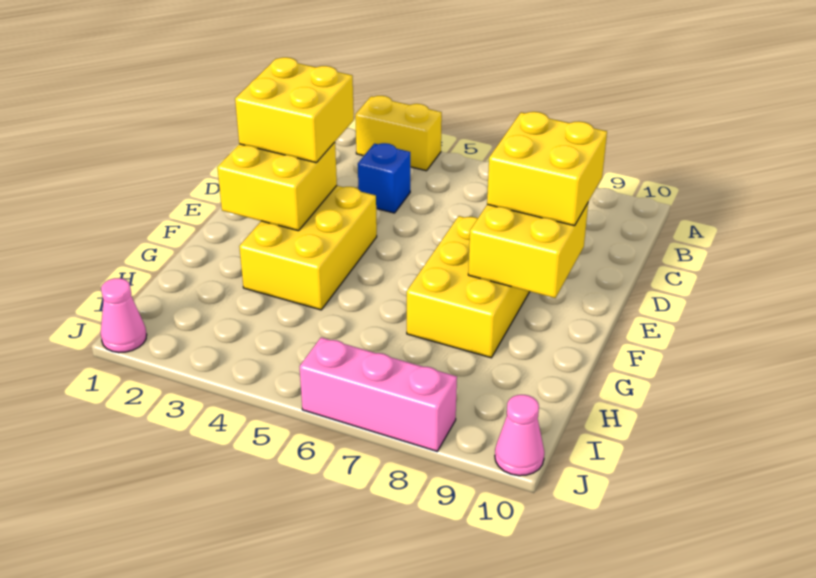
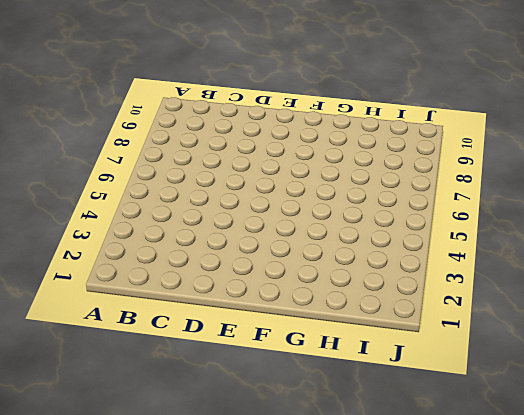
none -> yellow 1x2 brick [355,96,442,171]
none -> blue 1x1 brick [358,143,410,213]

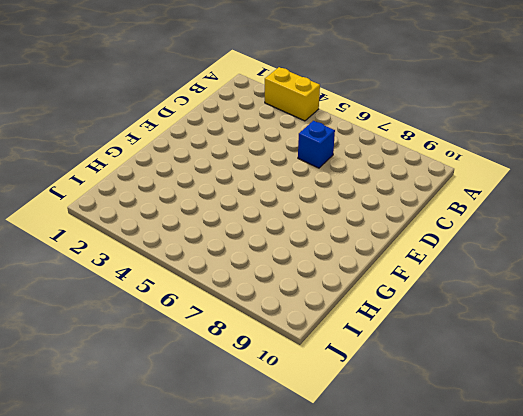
blue 1x1 brick [298,121,335,168] -> blue 1x1 brick moved to [358,143,410,213]
none -> yellow 2x3 brick [239,186,377,310]
none -> yellow 2x3 brick [407,216,530,358]

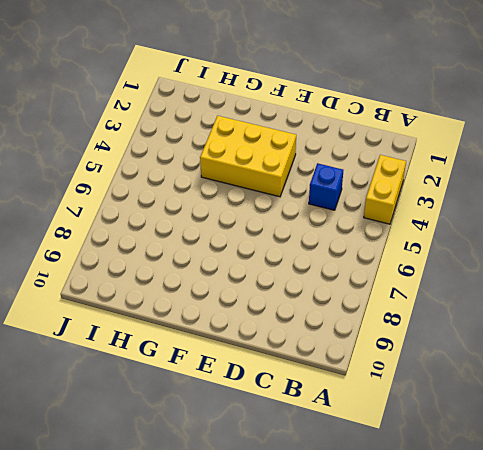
none -> yellow 2x3 brick [407,216,530,358]
none -> pink 1x1 cone [101,278,147,353]

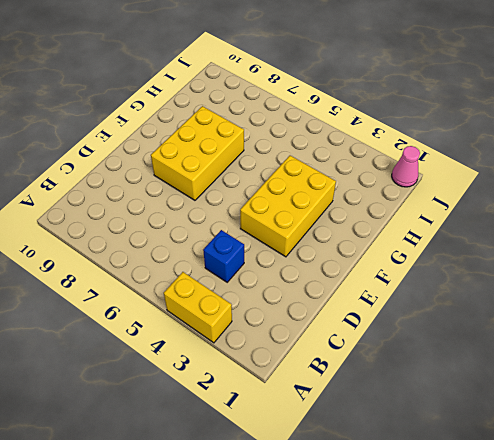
none -> pink 1x3 brick [300,337,457,451]
none -> pink 1x1 cone [495,395,544,476]

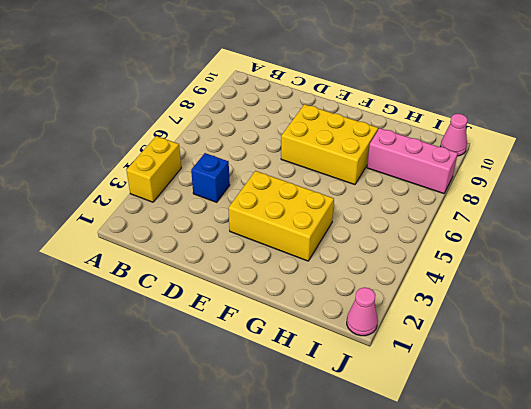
pink 1x3 brick [367,128,458,194] -> pink 1x3 brick turned to [300,337,457,451]
none -> yellow 2x2 brick [217,142,337,231]
none -> yellow 2x2 brick [468,203,588,298]

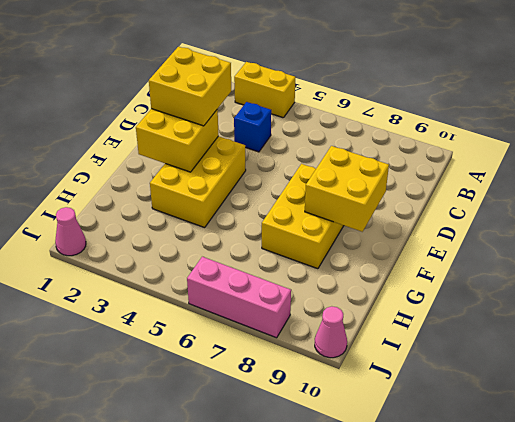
none -> yellow 2x2 brick [487,112,607,226]

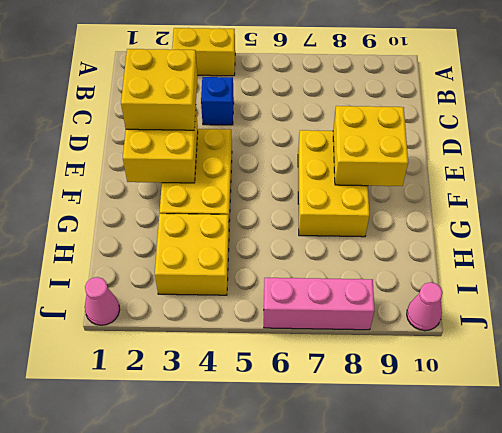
yellow 2x2 brick [155,214,229,295] -> yellow 2x2 brick moved to [487,112,607,226]

